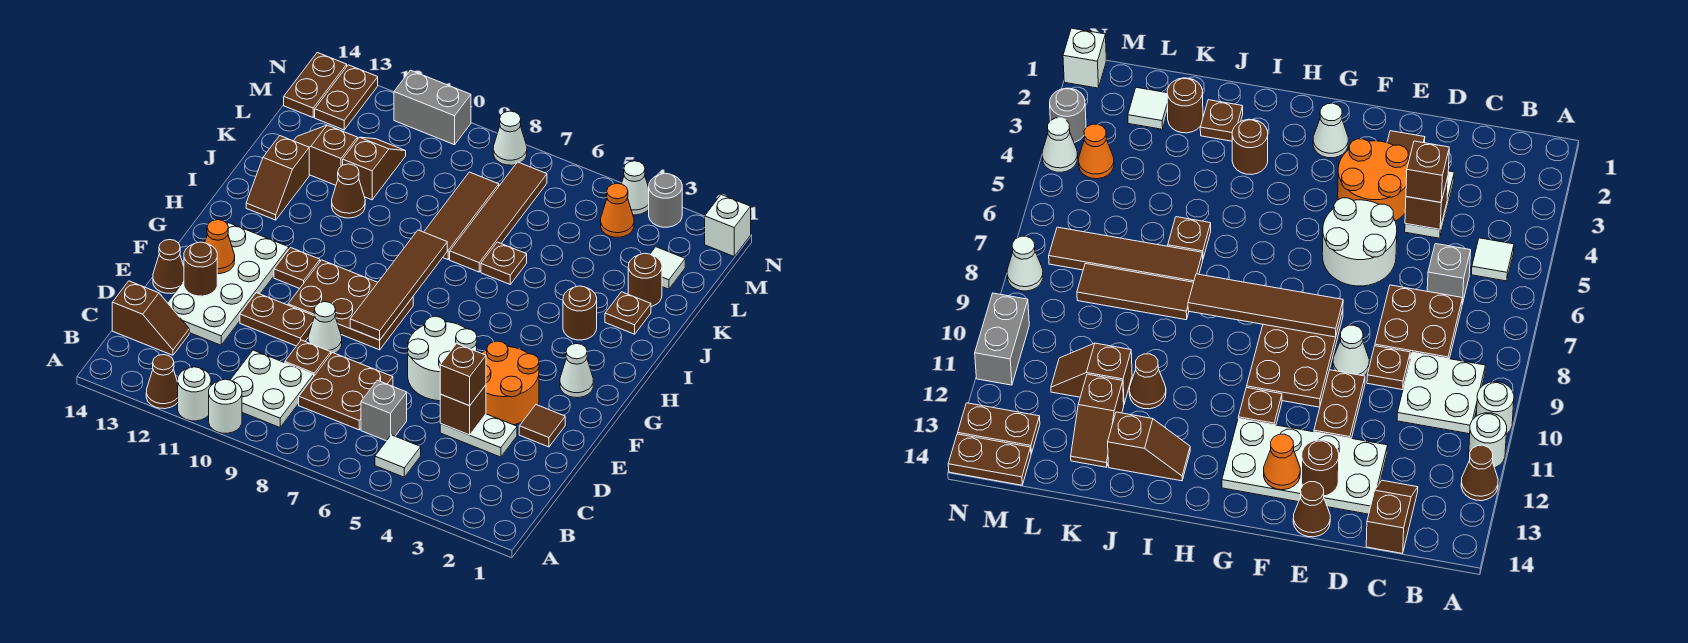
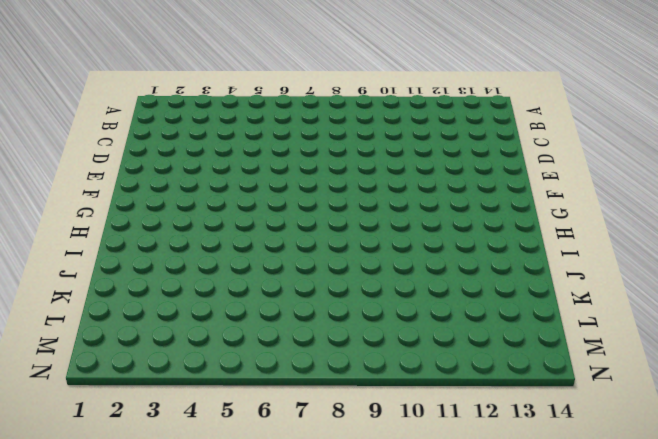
none -> white 1x1 round brick [209,379,242,433]
none -> white 1x1 round brick [178,367,211,421]
none -> brown 1x1 cone [146,355,178,409]
none -> white 1x1 tile [375,435,421,477]

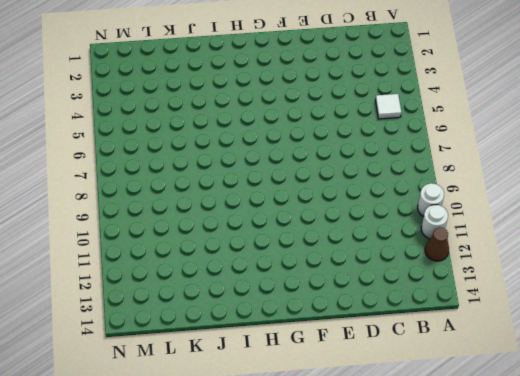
none -> white 2x2 plate [231,350,314,427]
none -> grey 1x1 brick [361,380,407,441]
none -> brown 2x2 plate [299,352,393,430]
none -> brown 1x2 slope [112,281,189,355]

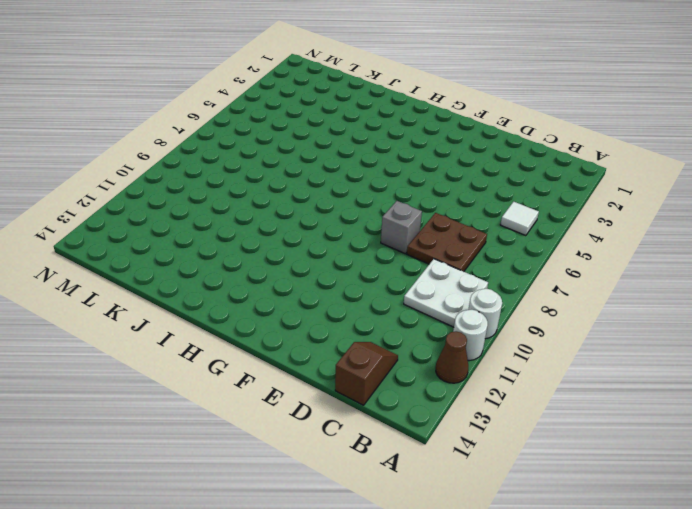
grey 1x1 brick [381,201,422,254] -> grey 1x1 brick moved to [361,380,407,441]
none -> white 1x2 plate [440,414,517,457]
none -> brown 1x1 plate [285,340,331,376]
none -> white 2x4 plate [168,223,289,345]
none -> brown 1x1 tile [519,405,565,447]

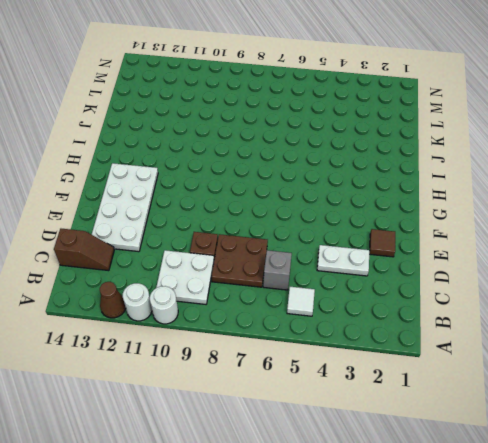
none -> orange 2x2 round brick [482,341,539,425]
none -> white 2x2 round brick [408,316,477,401]
none -> white 1x1 cone [308,302,342,353]
none -> brown 1x2 plate [240,293,315,346]

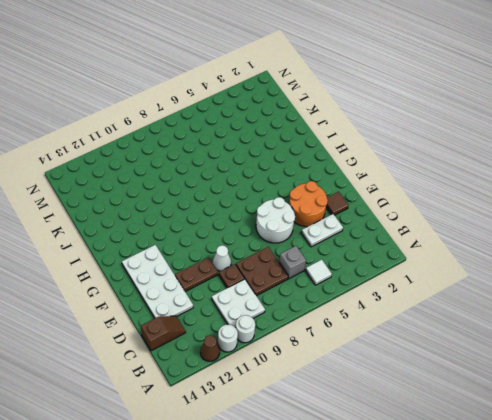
none -> brown 1x1 cone [153,240,184,294]
none -> brown 2x3 plate [288,260,413,350]
none -> white 1x1 cone [560,344,593,398]
none -> brown 1x1 plate [274,248,320,289]

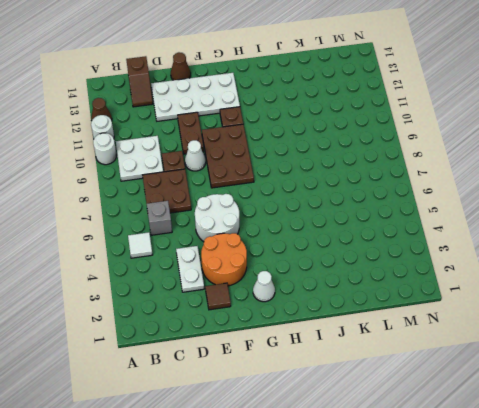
none -> brown 1x1 round brick [563,286,597,340]
none -> brown 1x2 slope [246,136,309,220]
none -> brown 1x1 plate [605,292,651,334]
none -> brown 1x1 plate [481,242,527,284]

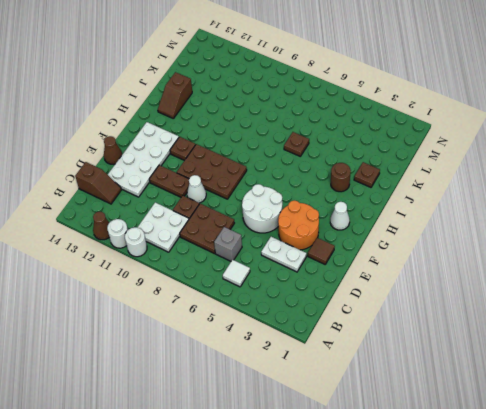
none -> brown 1x4 tile [450,162,547,272]
none -> brown 1x3 tile [424,172,499,260]
none -> brown 1x1 cone [332,164,365,218]
none -> brown 1x1 round brick [628,253,662,307]

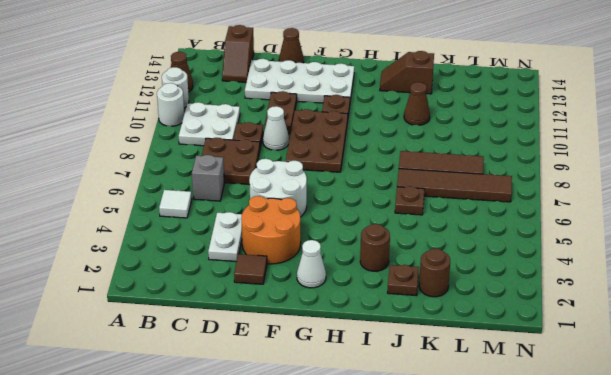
none -> brown 1x2 slope [343,137,406,200]
none -> brown 1x2 slope [294,125,357,185]
none -> white 1x1 tile [650,247,685,289]
none -> orange 1x1 cone [601,183,634,237]

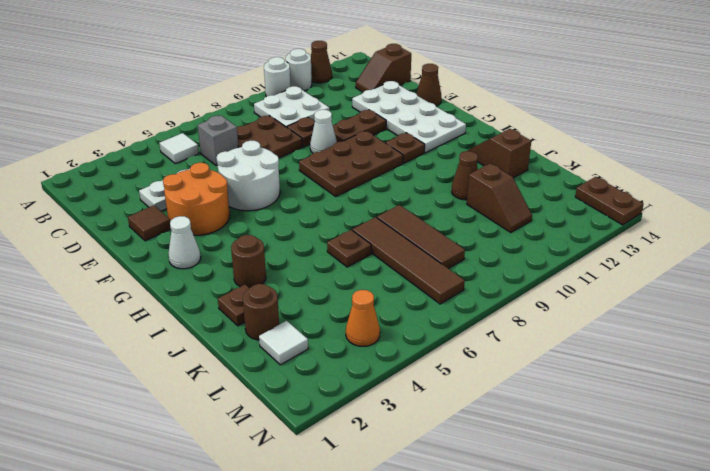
none -> brown 1x2 slope [294,125,357,185]
none -> brown 1x2 plate [315,65,378,130]
none -> white 1x1 brick [705,195,751,256]
none -> grey 1x1 round brick [649,173,682,227]

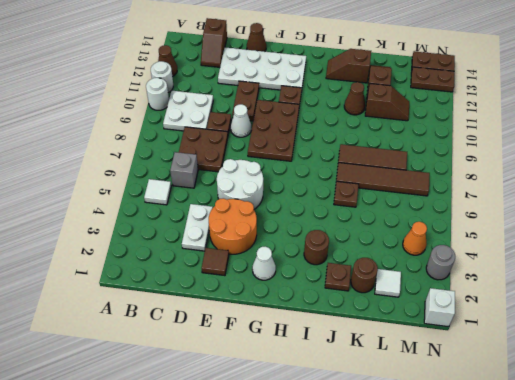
none -> white 1x1 cone [622,161,649,215]
none -> white 1x1 cone [493,111,527,165]
none -> grey 1x2 brick [394,70,471,145]
none -> brown 1x1 brick [440,385,486,435]

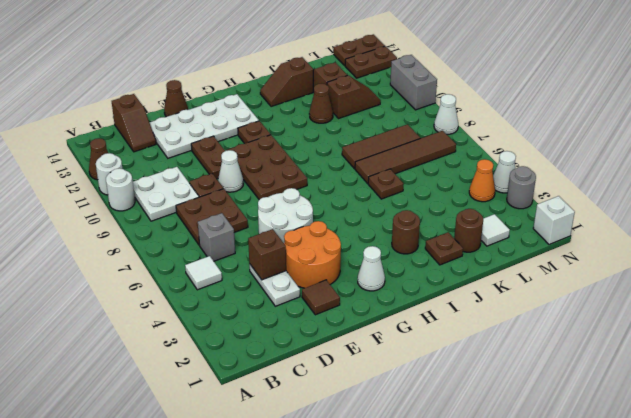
none -> brown 1x1 round brick [184,242,217,296]
none -> brown 1x4 tile [350,230,447,340]
none -> orange 1x1 cone [205,220,235,274]
none -> brown 1x1 brick [440,343,486,406]

